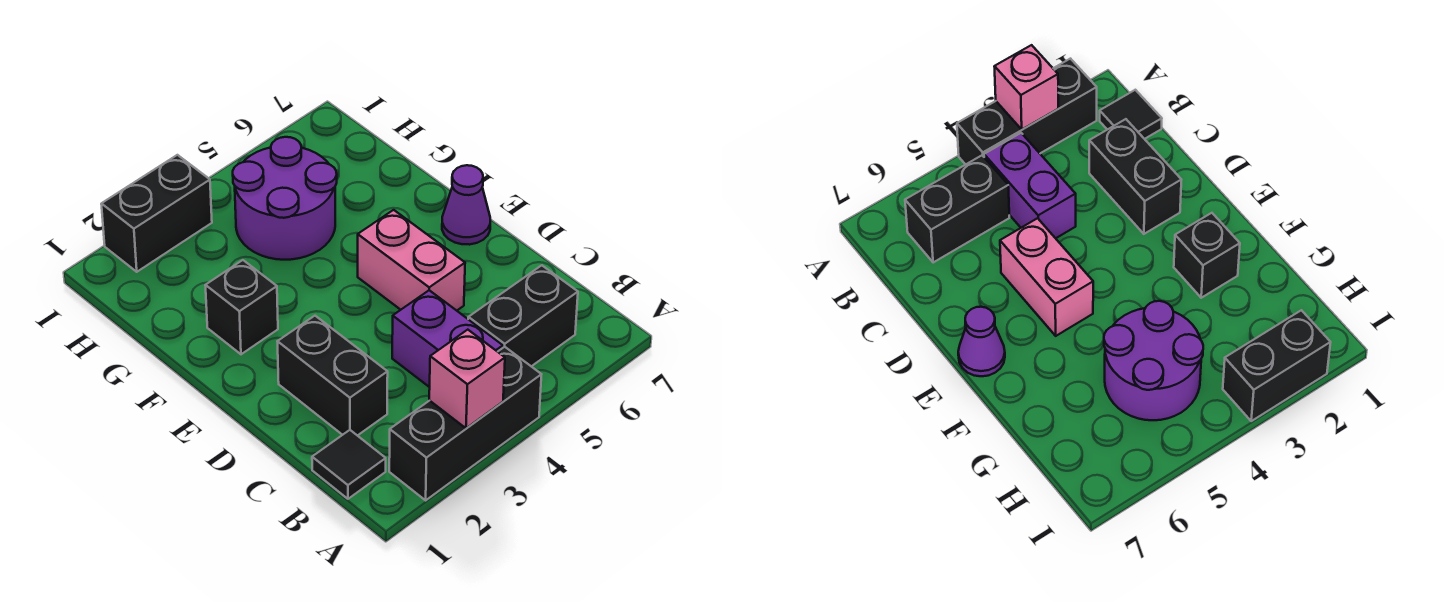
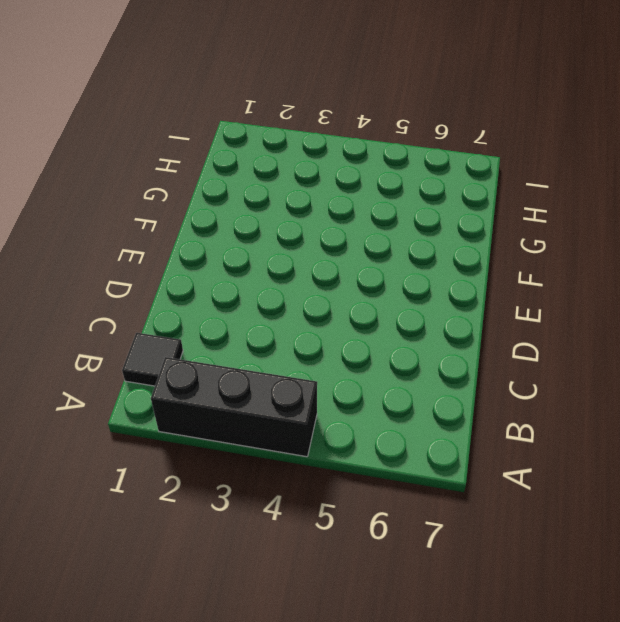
none -> purple 1x2 brick [392,290,503,387]
none -> black 1x2 brick [468,265,578,366]

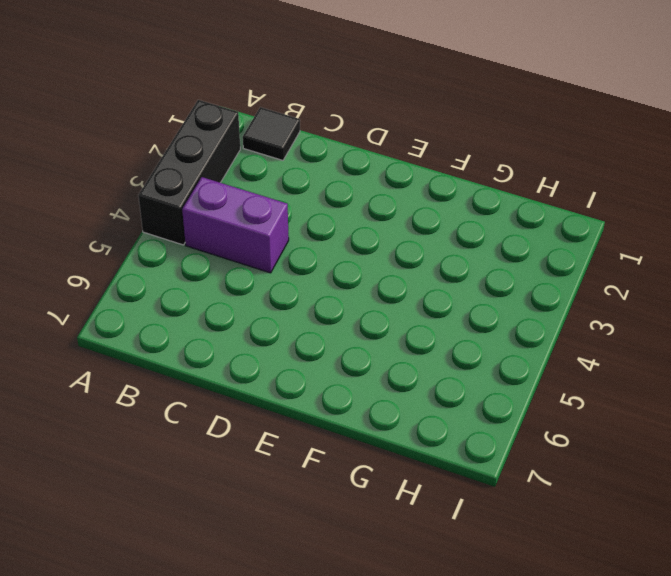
none -> black 1x2 brick [468,265,578,366]
none -> black 1x2 brick [278,316,388,436]

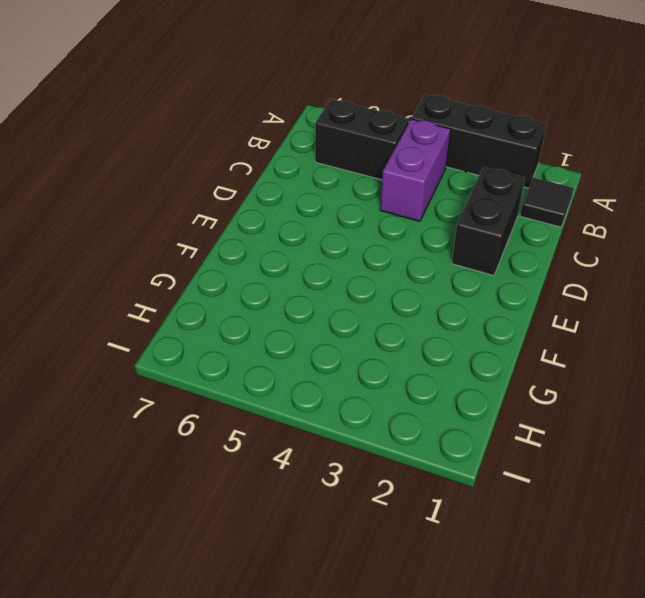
none -> pink 1x2 brick [358,210,465,311]
none -> purple 1x1 cone [442,165,490,245]

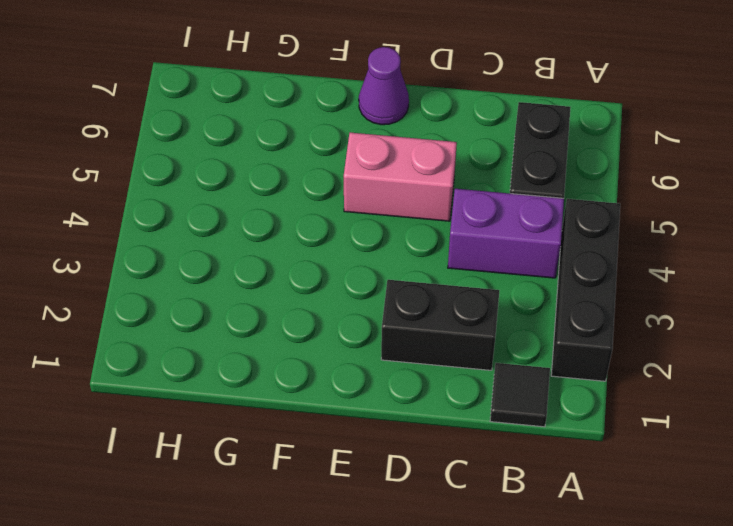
none -> black 1x1 brick [205,260,278,354]
none -> purple 2x2 round brick [233,137,337,260]

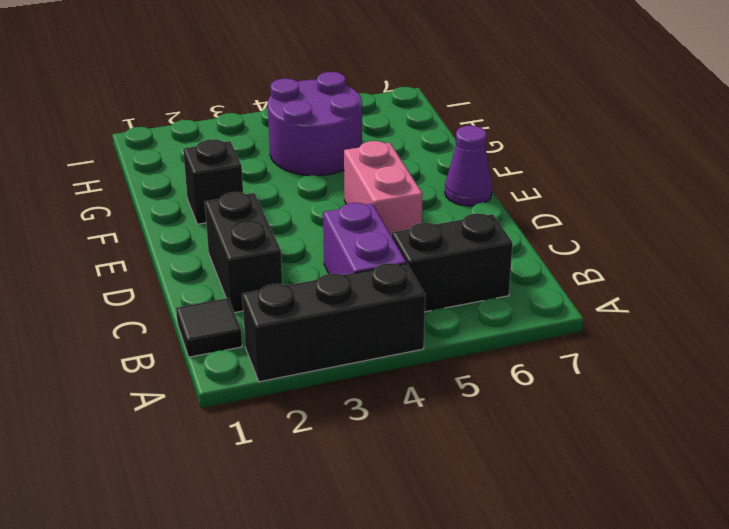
none -> black 1x2 brick [101,155,212,272]
none -> pink 1x1 brick [429,330,505,428]

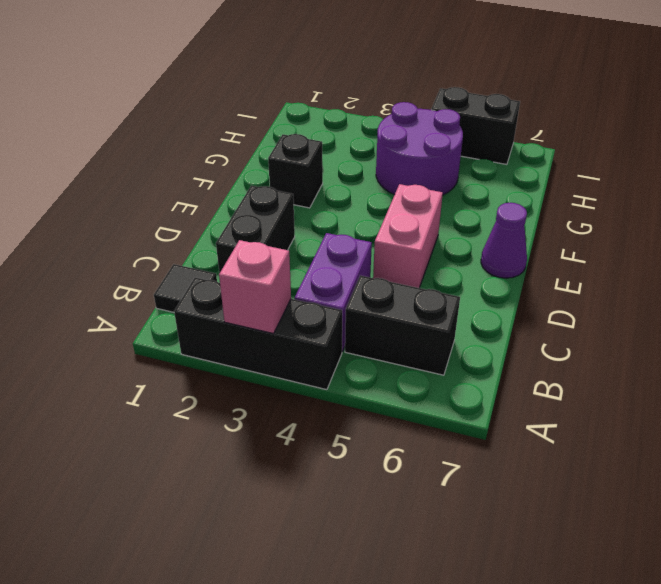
black 1x2 brick [431,87,520,164] -> black 1x2 brick moved to [101,155,212,272]

